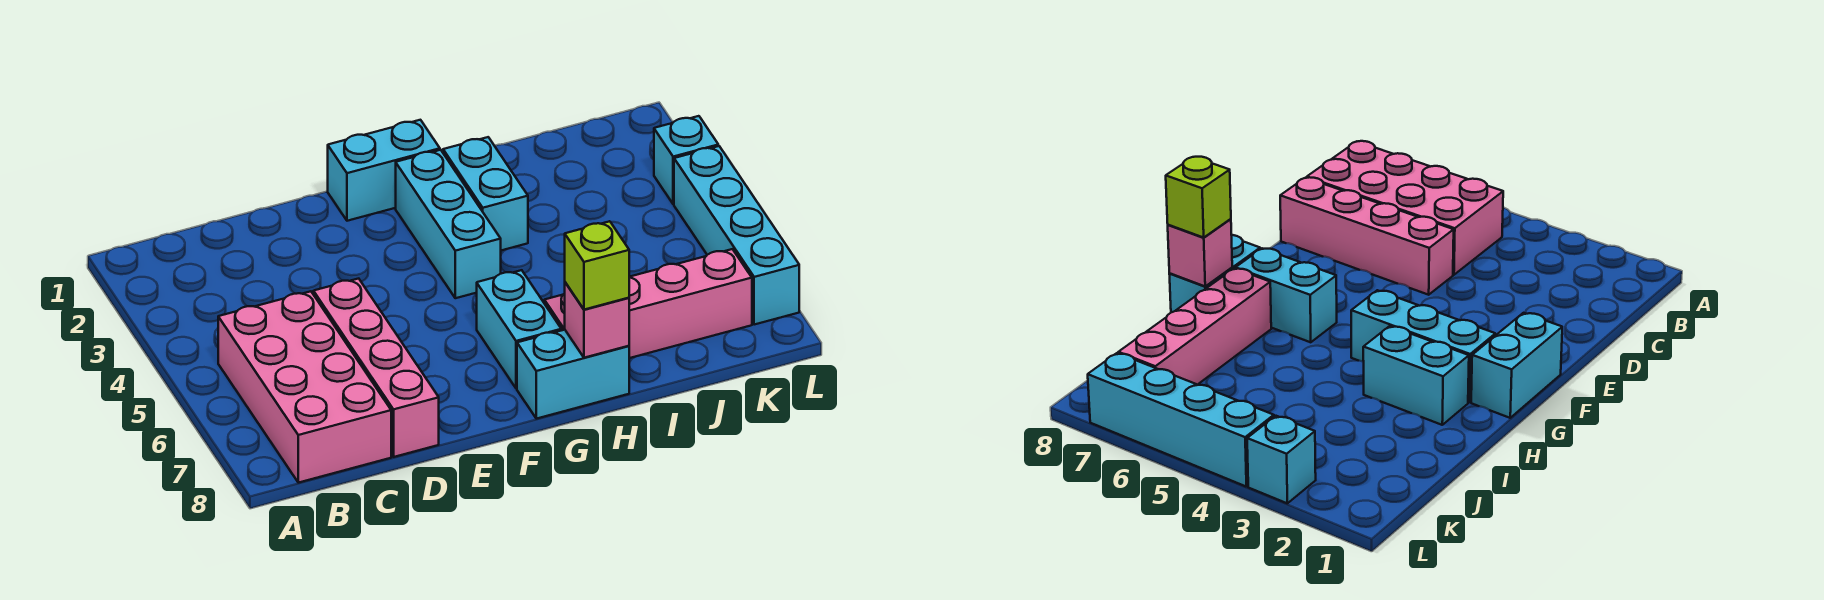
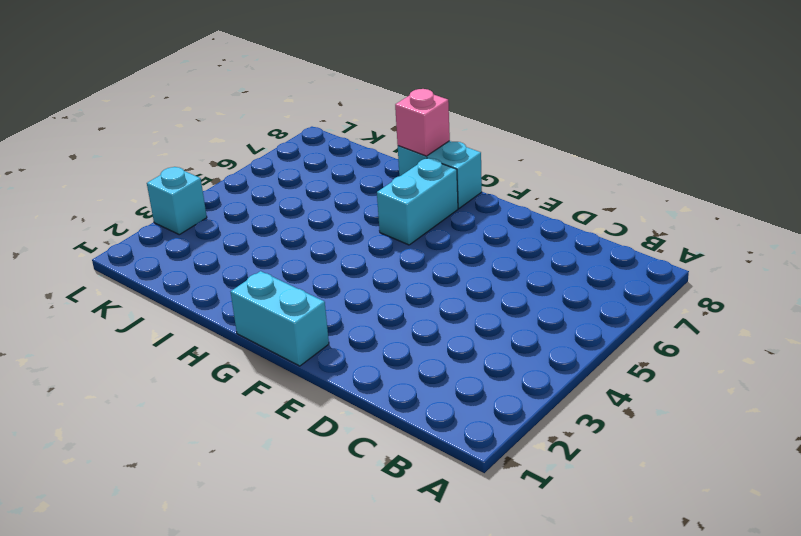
none -> pink 2x4 brick [218,291,391,483]
none -> pink 1x4 brick [313,279,439,457]
none -> cyan 1x3 brick [396,150,501,298]

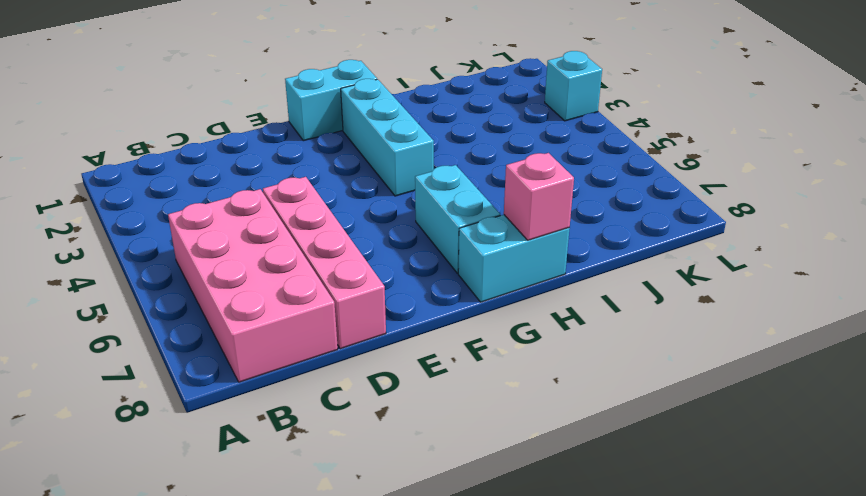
none -> cyan 1x2 brick [443,137,528,250]
none -> pink 1x4 brick [544,249,752,358]
none -> cyan 1x4 brick [674,146,799,325]

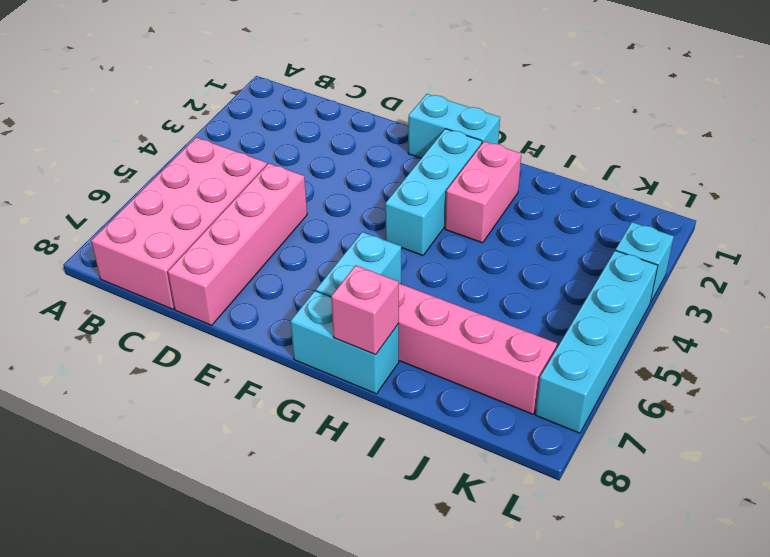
pink 1x2 brick [445,141,521,243] -> cyan 1x2 brick [443,137,528,250]
none -> lime 1x1 brick [565,221,629,310]

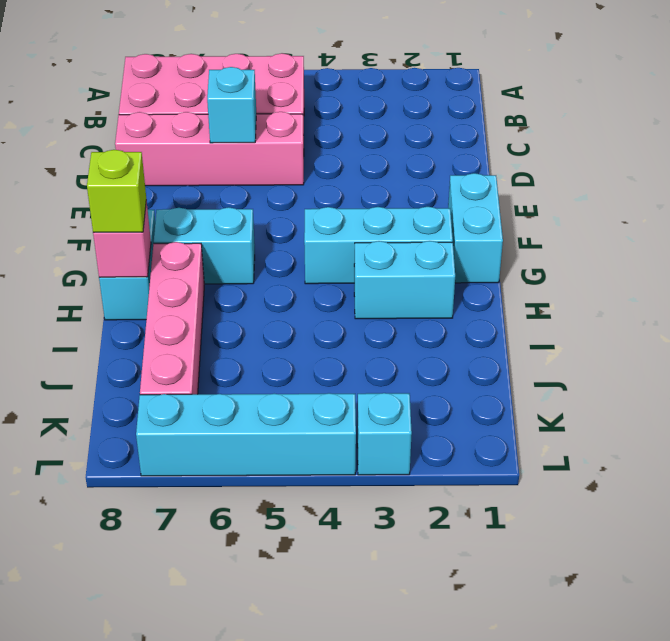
cyan 1x1 brick [207,67,256,143] -> none

